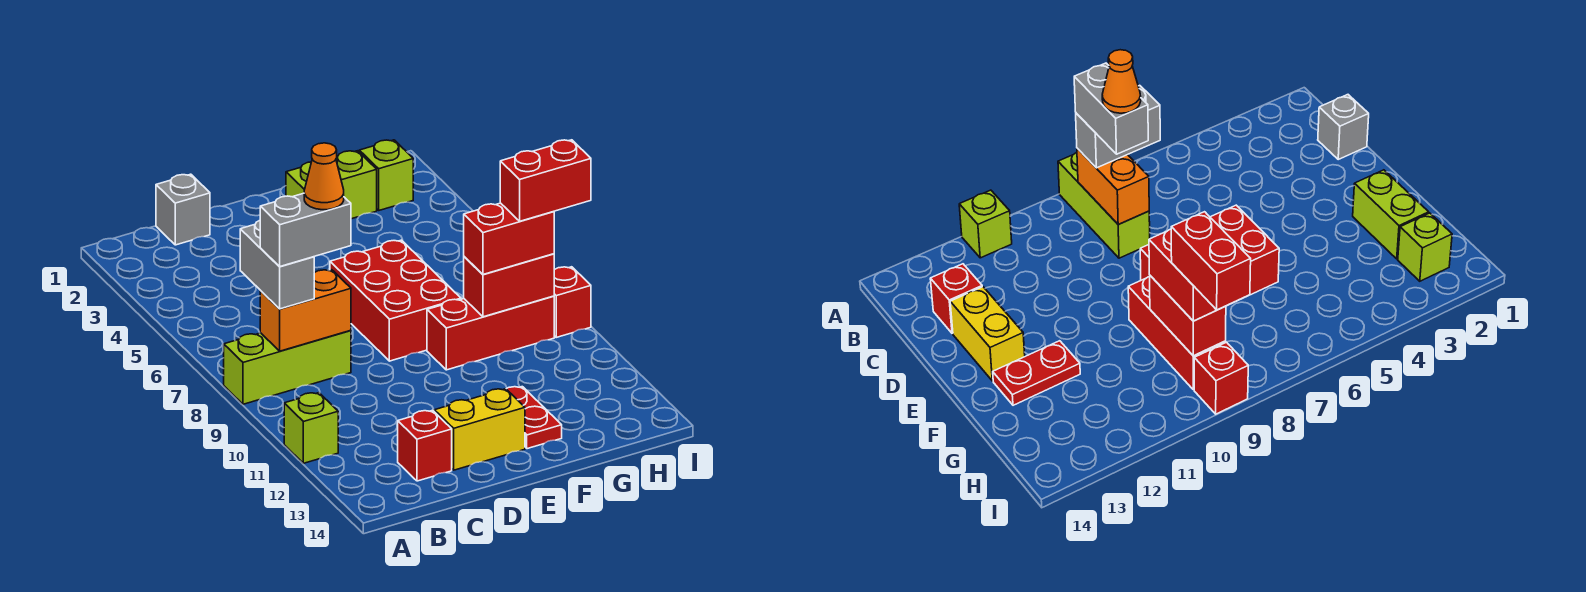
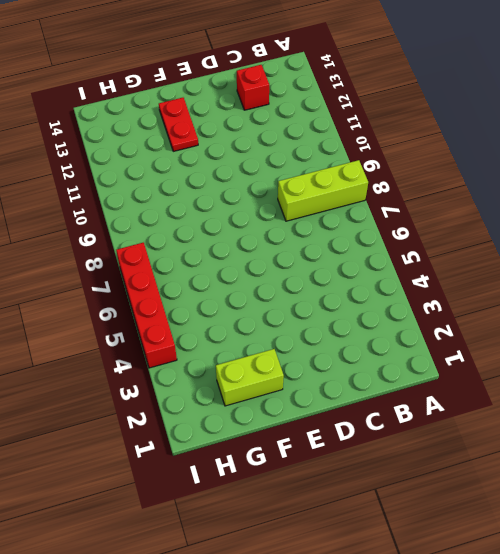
red 1x4 brick [116,243,177,368] -> none
none -> lime 1x1 brick [284,393,338,463]
none -> grey 1x1 brick [156,174,210,245]
none -> yellow 1x2 brick [434,389,525,470]

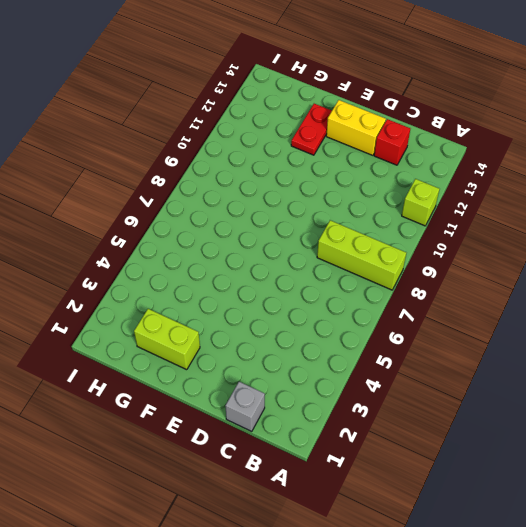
none -> red 2x3 brick [330,240,461,361]
none -> red 1x3 brick [427,296,554,370]
none -> lime 1x1 brick [359,140,413,210]

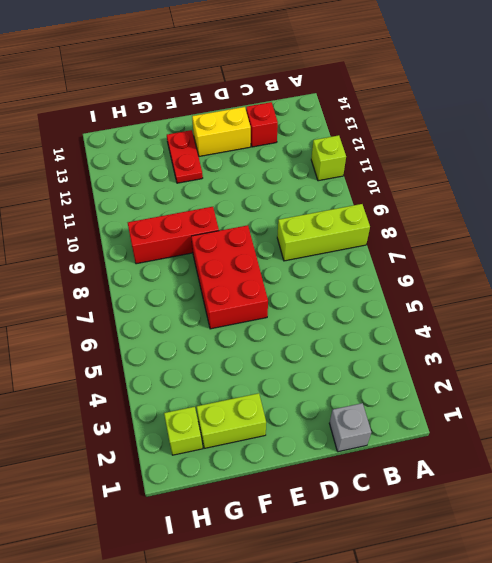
none -> red 1x1 brick [554,267,591,337]
none -> orange 1x2 brick [260,270,351,351]
none -> red 1x2 brick [464,254,554,317]

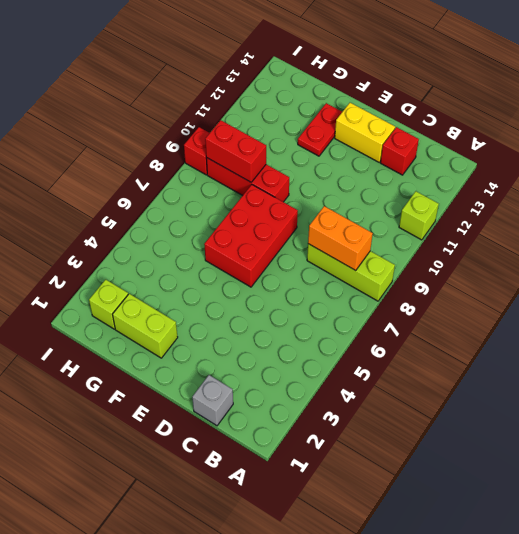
none -> grey 1x2 brick [240,220,314,309]
none -> red 1x2 brick [464,203,554,274]
none -> grey 1x2 brick [260,193,351,267]

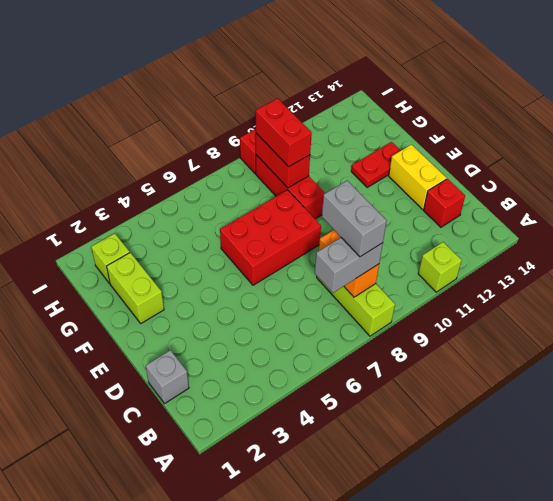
none -> red 1x2 brick [500,140,591,221]
none -> orange 1x1 cone [304,143,344,210]

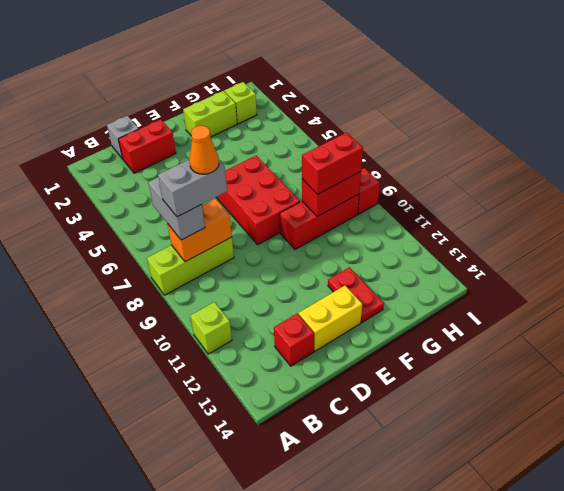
red 1x2 brick [118,119,176,173] -> red 1x2 brick moved to [500,140,591,221]

